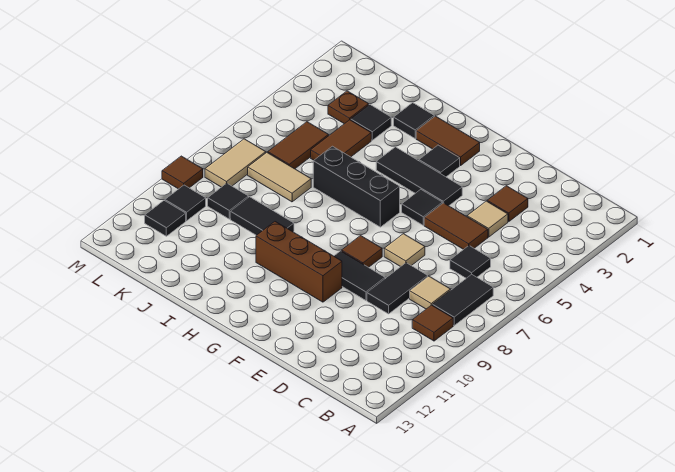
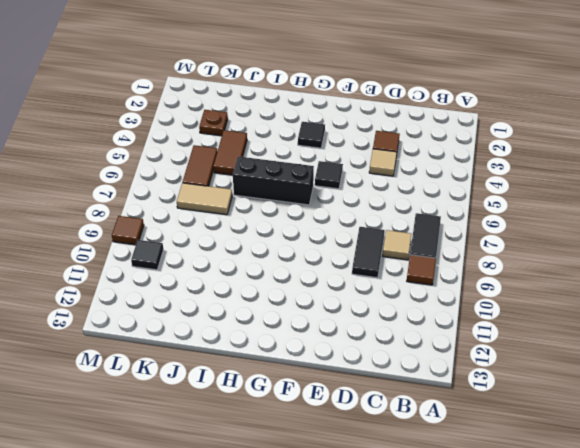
none -> black 1x1 tile [450,246,491,278]
none -> brown 1x2 tile [424,203,488,249]
none -> tan 1x1 tile [384,234,425,267]

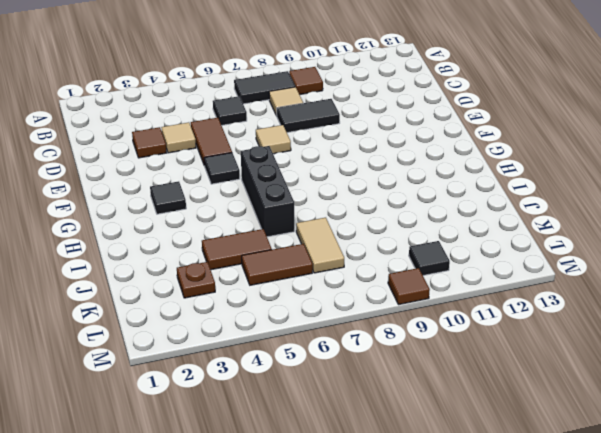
none -> black 1x2 tile [334,251,385,300]
none -> black 1x3 tile [376,147,462,206]
none -> brown 1x1 tile [341,236,382,267]

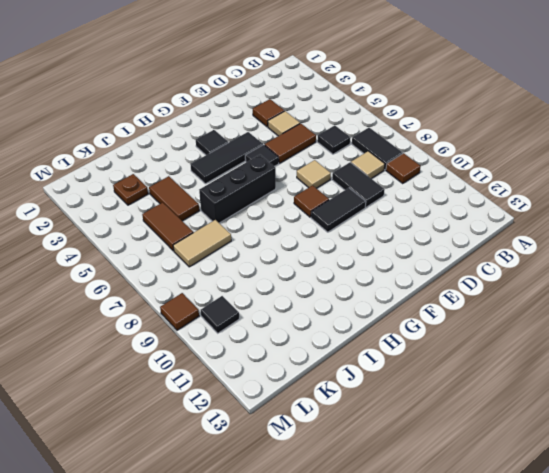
none -> brown 1x3 brick [256,222,342,302]
none -> brown 1x2 tile [416,116,480,166]
none -> black 1x1 tile [394,103,434,138]

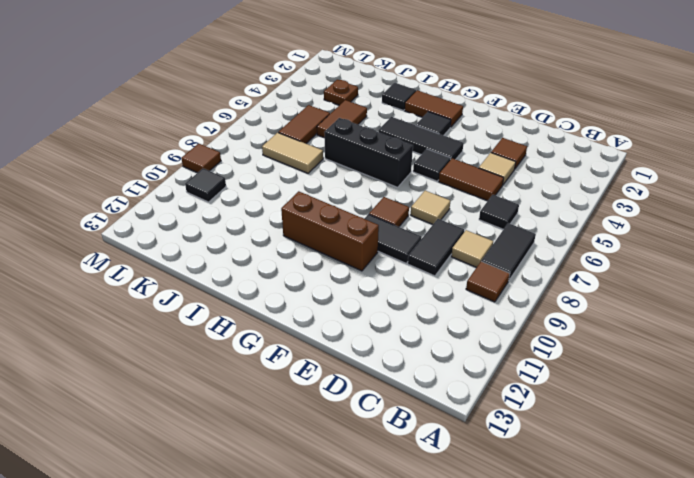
none -> black 1x2 tile [230,197,294,235]
none -> black 1x1 tile [351,105,391,140]
none -> black 1x1 tile [208,183,248,219]

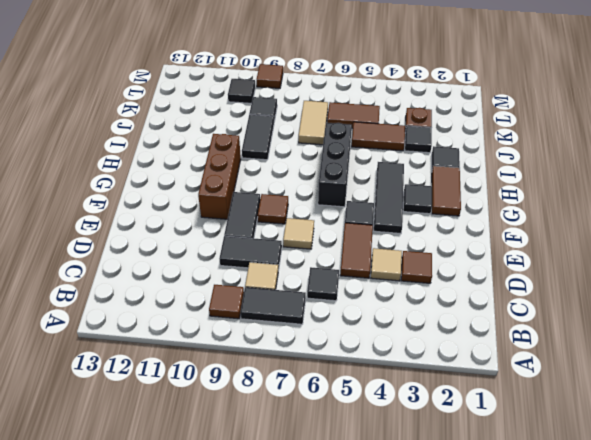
none -> tan 1x2 tile [205,139,266,187]
none -> black 1x1 tile [145,201,186,236]

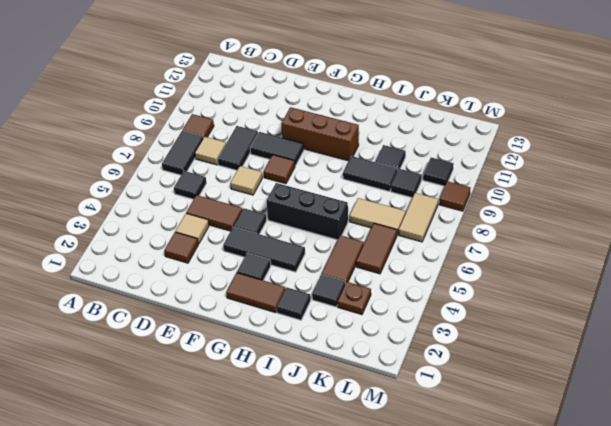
black 1x1 tile [375,145,406,169] -> black 1x1 tile moved to [145,201,186,236]

